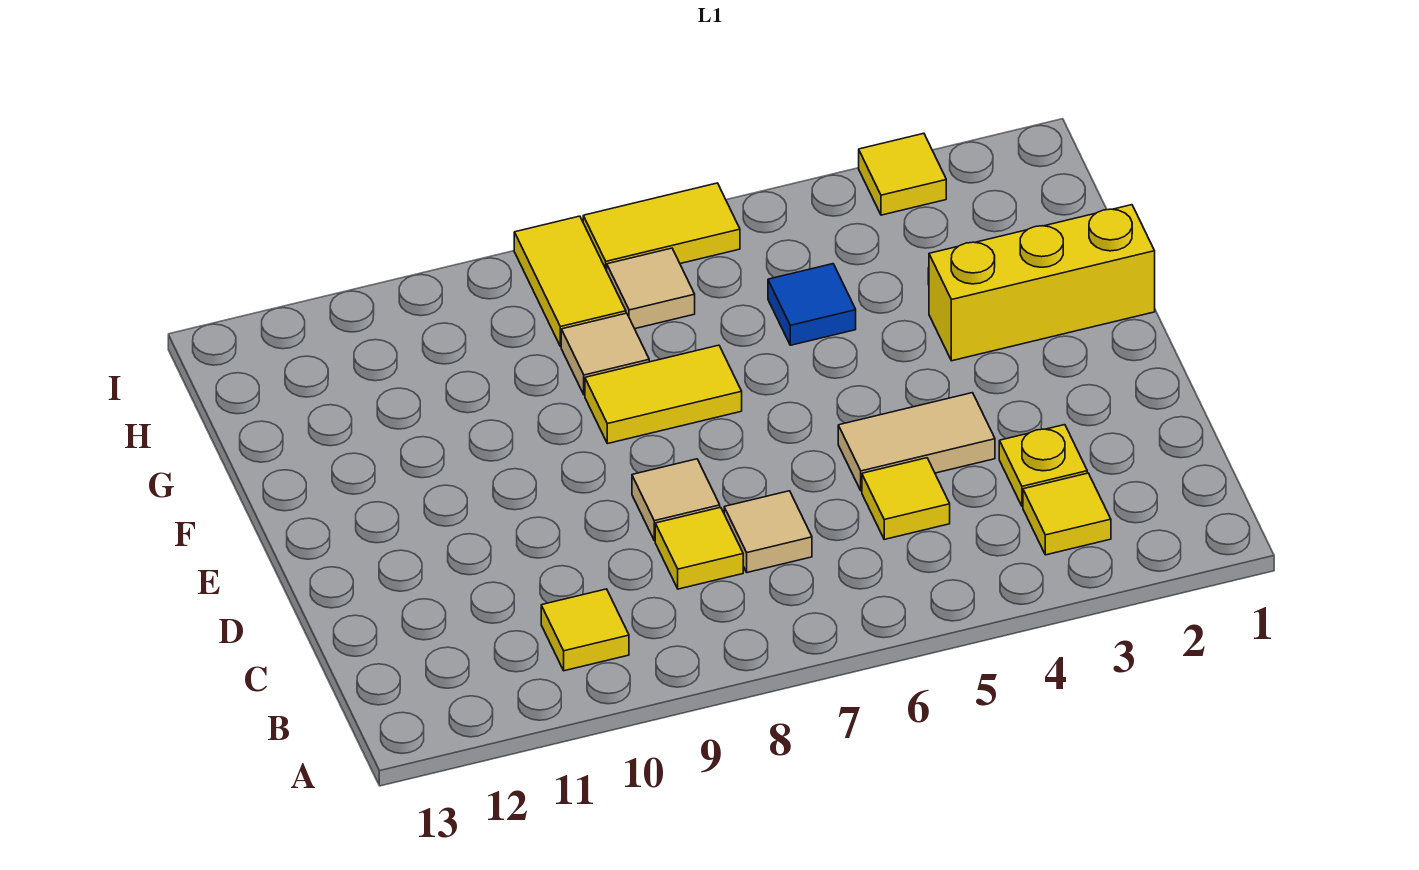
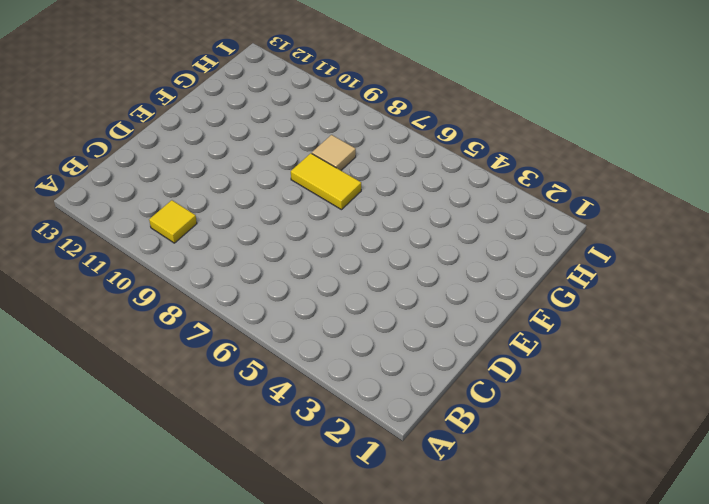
none -> yellow 1x1 tile [1023,473,1111,555]
none -> yellow 1x1 plate [999,425,1087,506]
none -> yellow 1x1 tile [862,458,950,539]

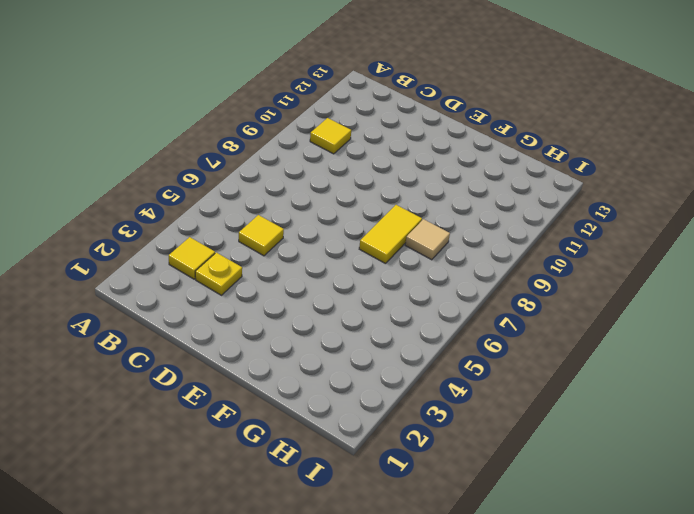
none -> tan 1x1 tile [724,491,812,572]
none -> yellow 1x1 tile [655,507,743,589]
none -> tan 1x2 tile [838,393,995,491]

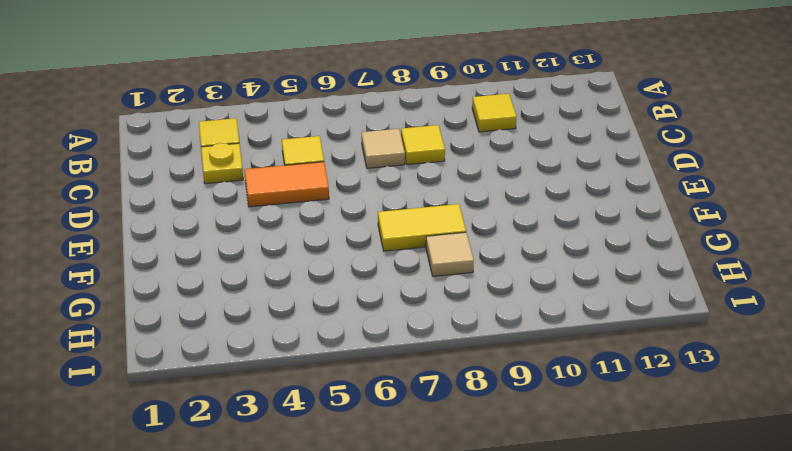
orange 1x2 tile [245,162,329,207] -> tan 1x2 tile [838,393,995,491]
none -> tan 1x1 tile [632,459,720,541]
none -> yellow 1x3 brick [929,205,1155,361]
none -> blue 1x1 tile [768,264,856,345]

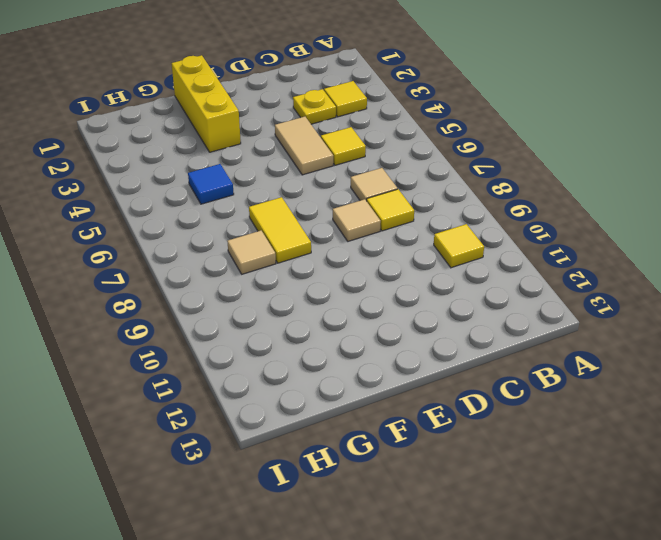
none -> tan 1x1 tile [607,248,695,329]
none -> yellow 1x2 tile [514,216,626,347]
none -> yellow 1x1 tile [859,133,946,215]

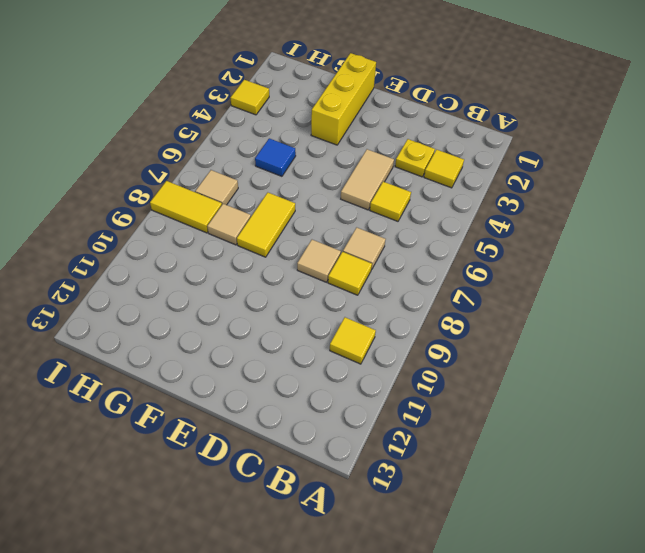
none -> yellow 1x2 tile [583,183,740,271]

